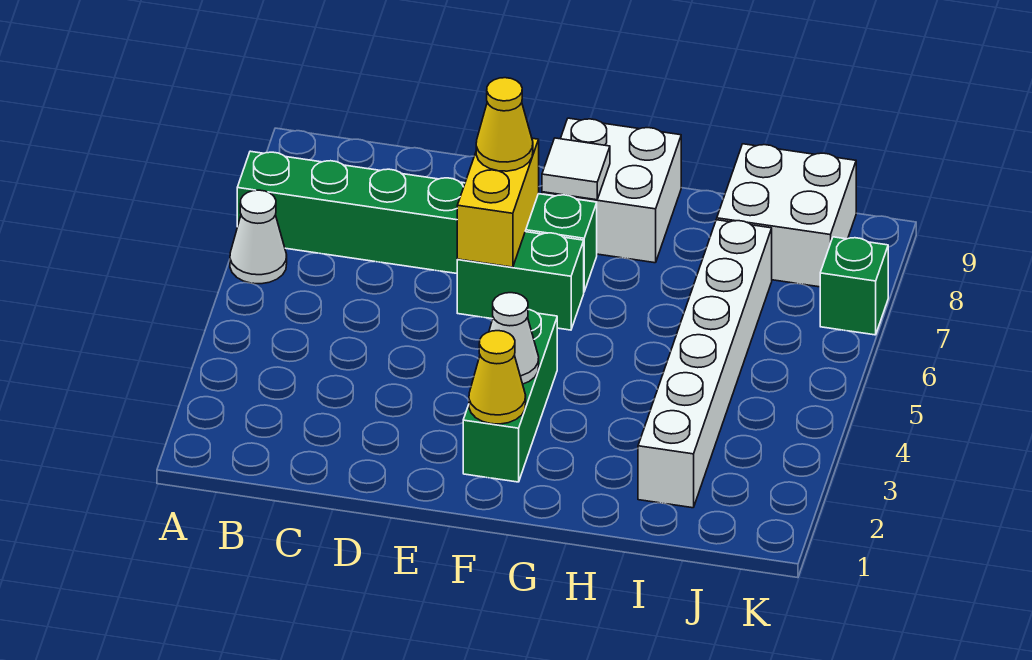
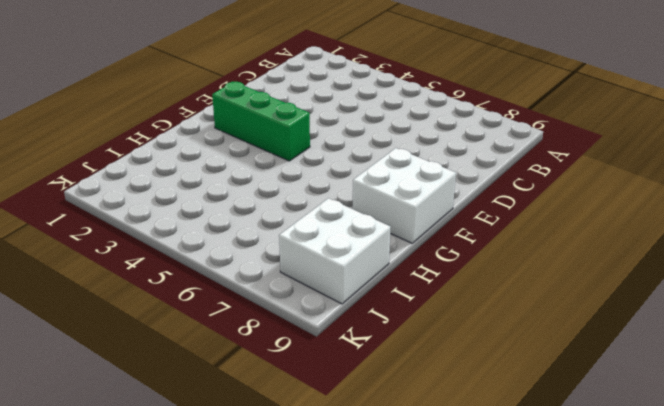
none -> white 1x1 cone [230,190,287,284]
none -> green 1x6 brick [237,151,597,291]
none -> green 1x2 brick [457,232,584,330]

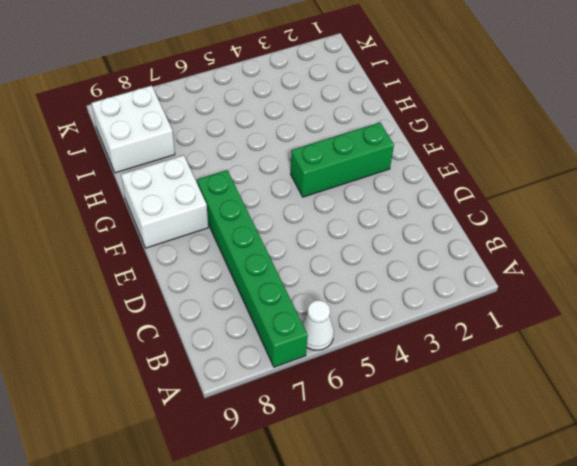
none -> green 1x2 brick [457,232,584,330]
none -> white 1x6 brick [638,220,772,508]
none -> green 1x1 brick [820,237,888,335]

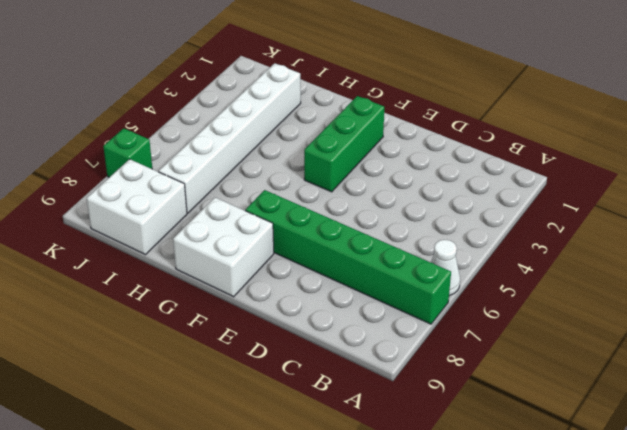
none -> green 1x2 brick [457,232,584,330]
none -> yellow 1x2 brick [457,138,539,267]
none -> yellow 1x1 cone [469,331,526,424]

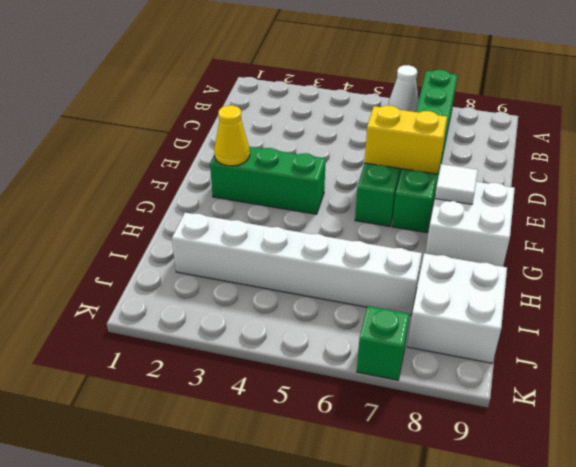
none -> white 1x1 cone [489,293,539,384]
none -> yellow 1x1 cone [476,78,533,171]

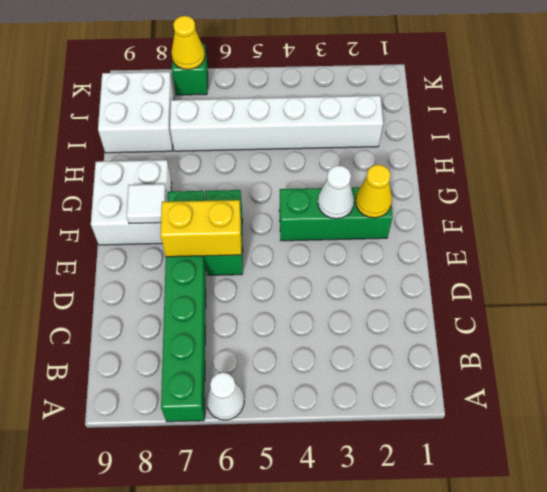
yellow 1x1 cone [171,16,205,70] -> yellow 1x1 cone moved to [476,78,533,171]

